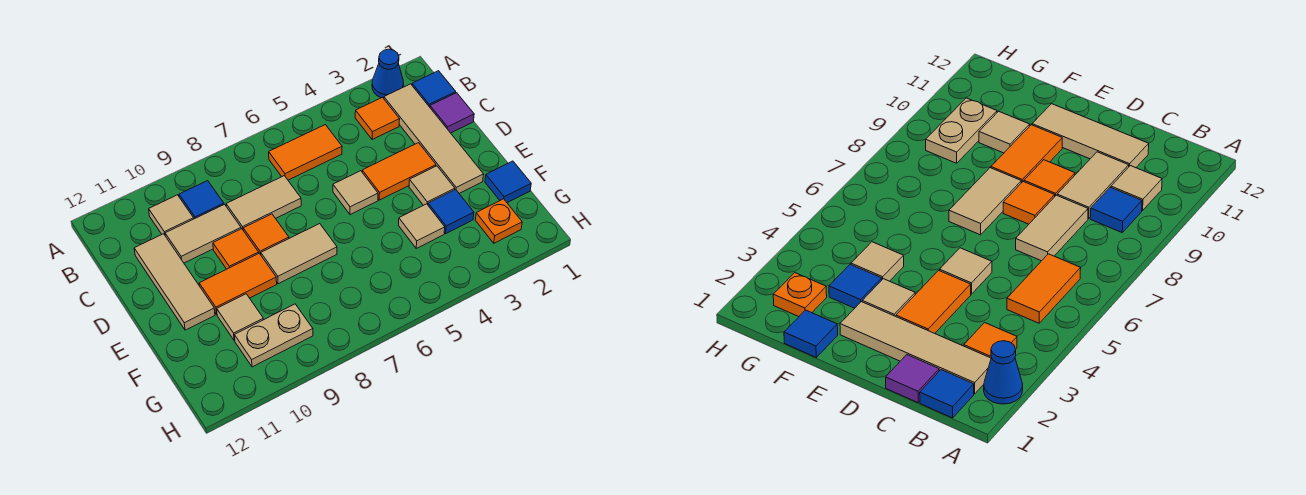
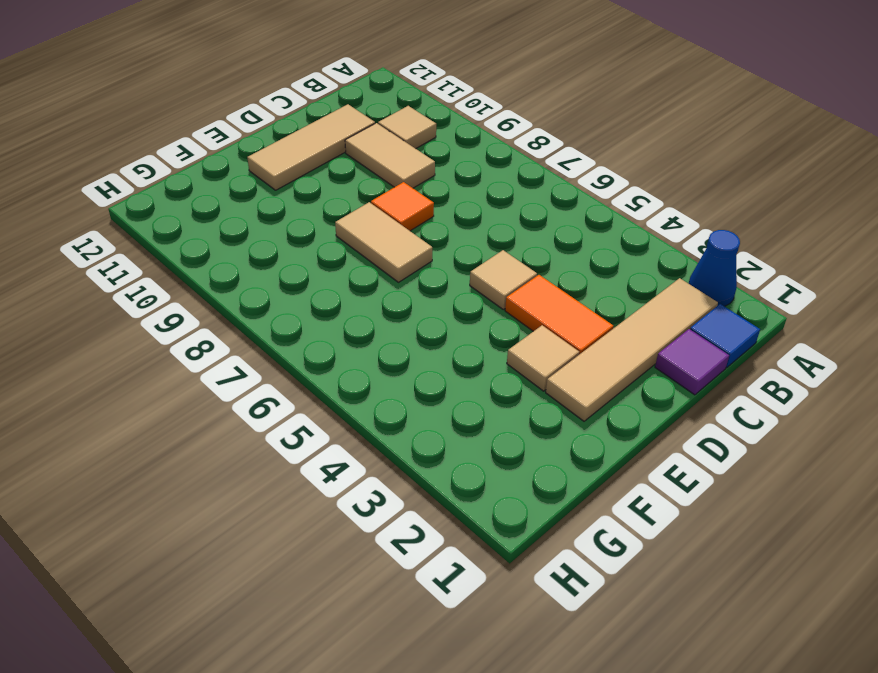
none -> orange 1x1 tile [355,97,400,140]
none -> orange 1x2 tile [269,125,342,180]
none -> blue 1x1 tile [179,181,224,219]

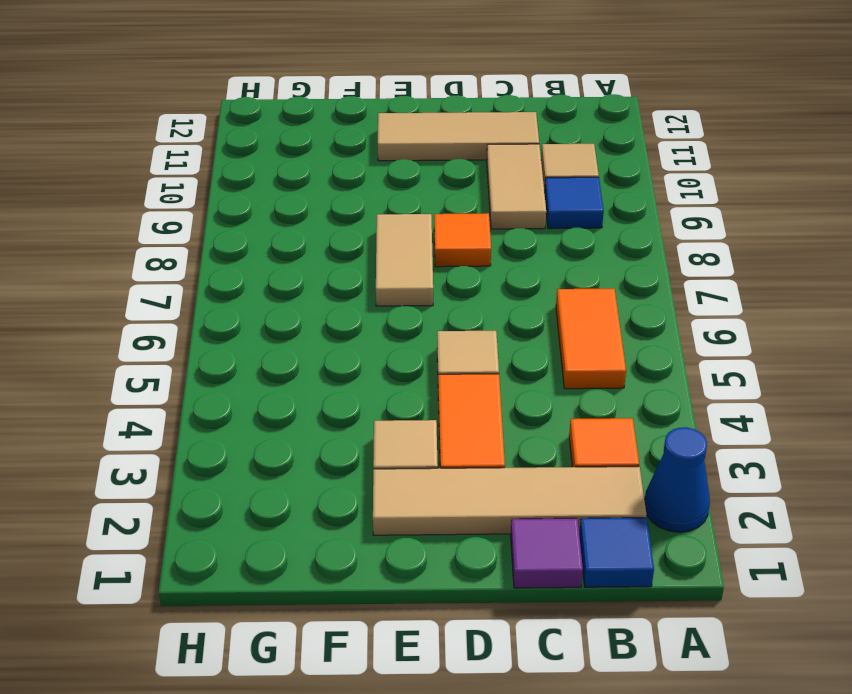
none -> tan 1x2 tile [226,176,301,229]
none -> orange 1x1 tile [213,229,259,269]
none -> orange 1x2 tile [199,253,277,315]

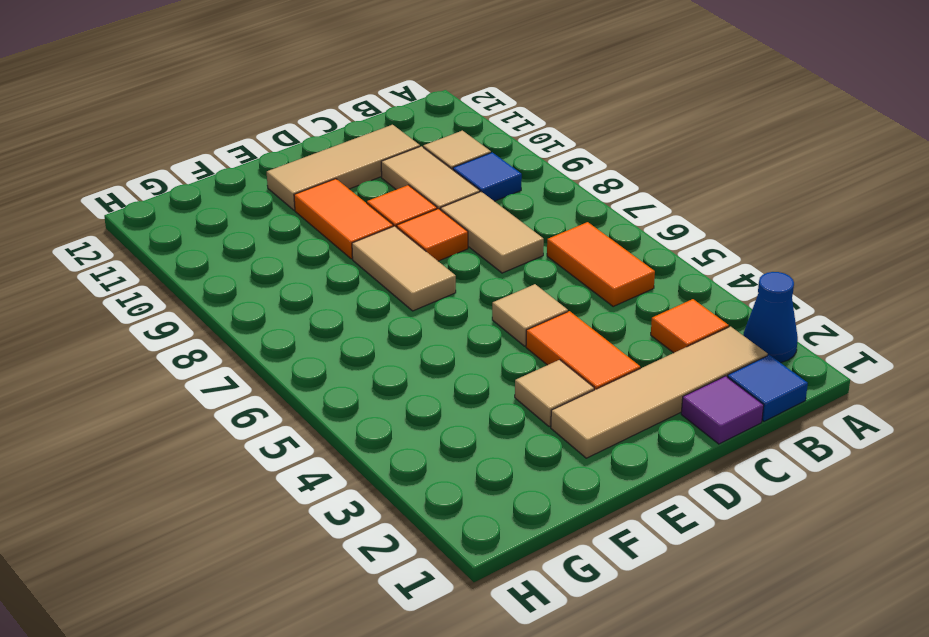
none -> blue 1x1 tile [485,161,531,203]
none -> blue 1x1 tile [428,189,474,234]
none -> tan 1x1 tile [399,204,445,248]

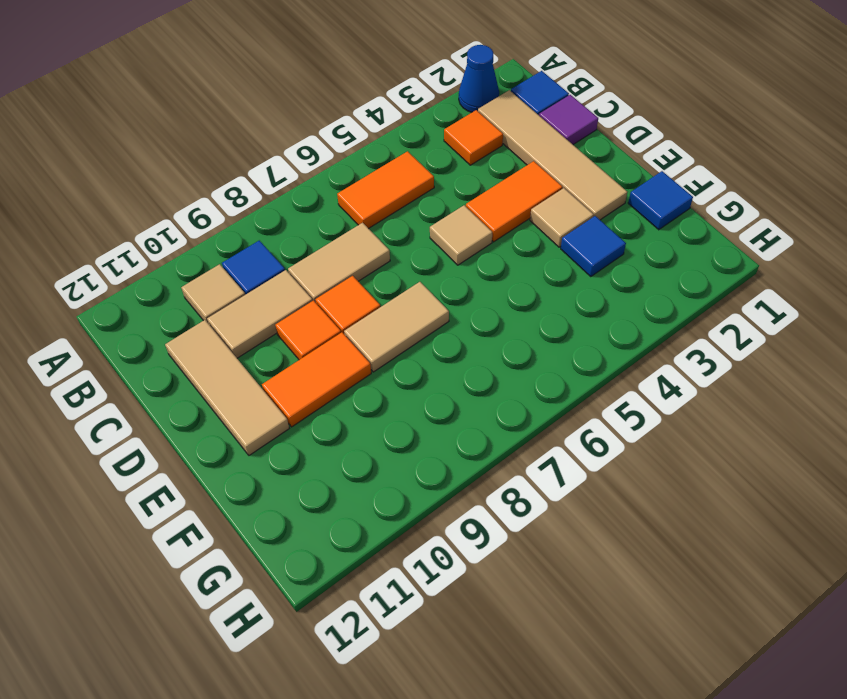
none -> tan 1x1 tile [399,204,445,248]
none -> tan 1x1 tile [217,294,263,340]
none -> orange 1x1 plate [475,199,522,243]

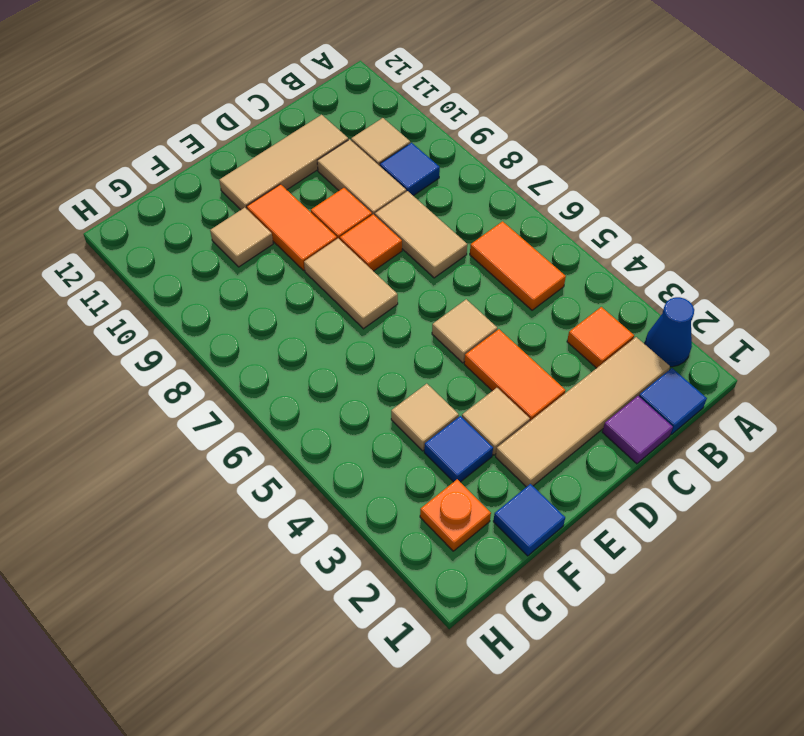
none -> tan 1x2 plate [235,304,313,367]

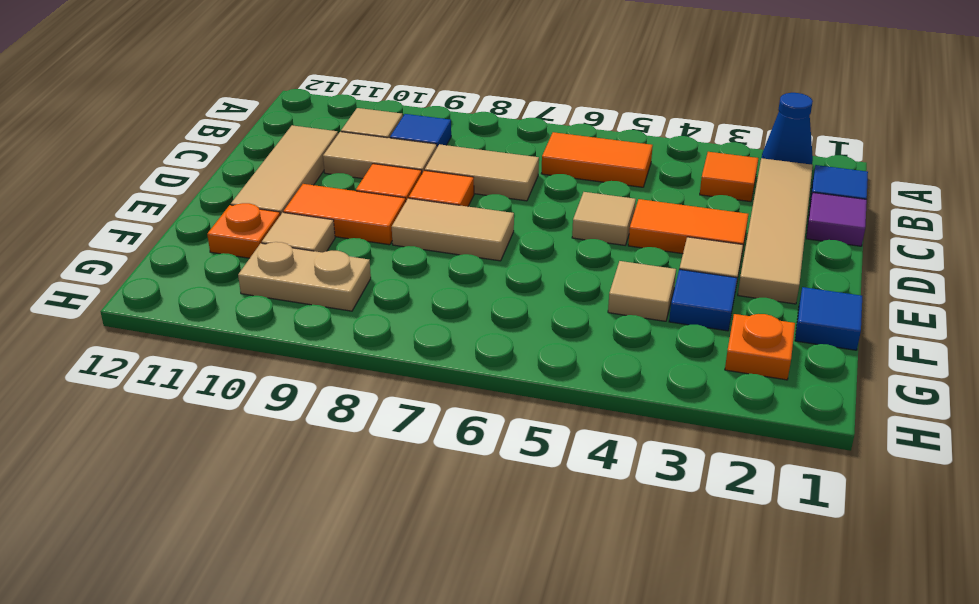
orange 1x1 plate [207,203,280,258] -> none

